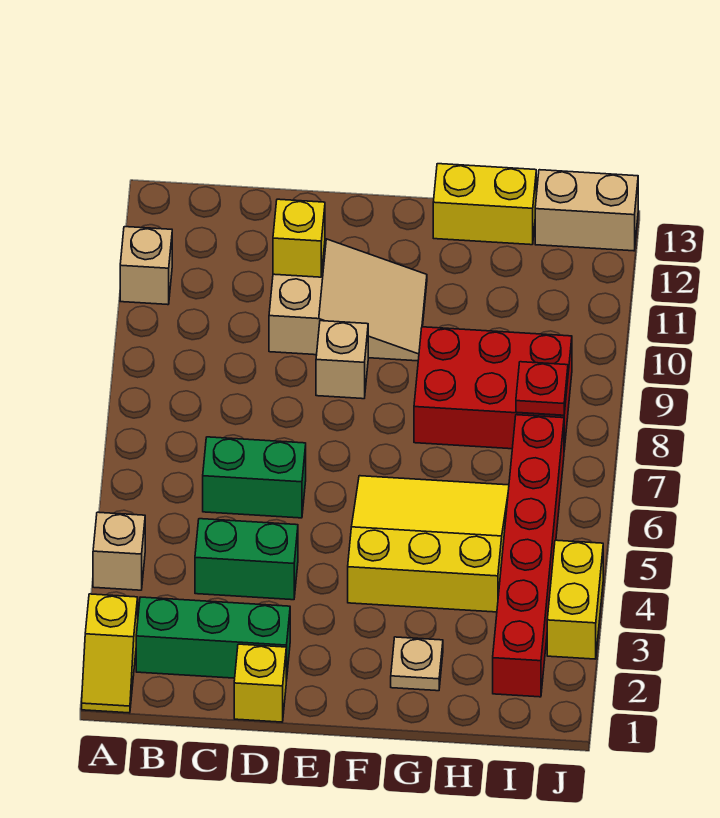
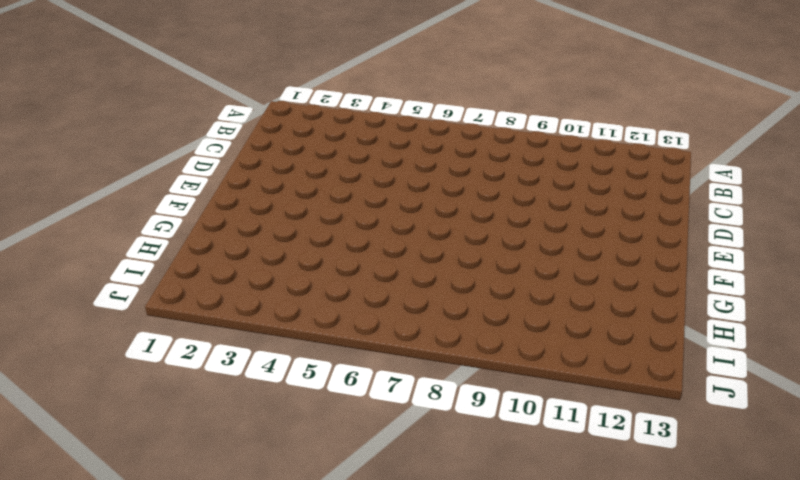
none -> yellow 1x2 slope [82,594,138,713]
none -> tan 1x1 brick [93,512,145,590]
none -> tan 1x1 brick [120,227,172,305]

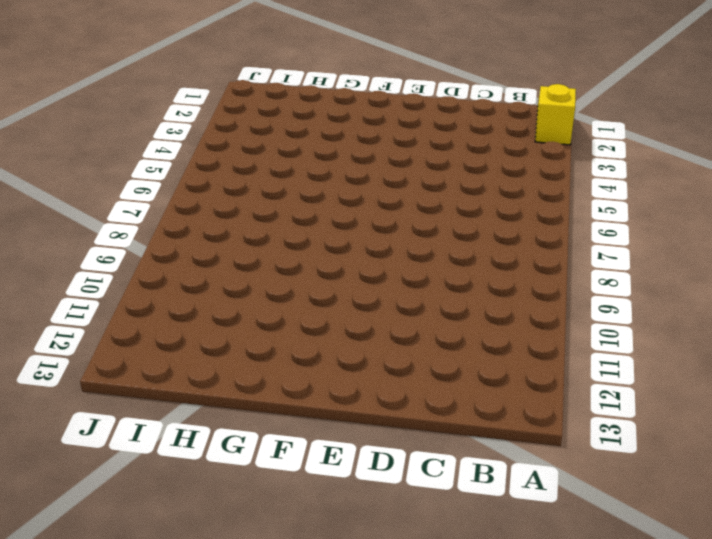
none -> tan 1x1 brick [93,512,145,590]
none -> tan 1x1 brick [120,227,172,305]
none -> green 1x3 brick [136,597,290,681]

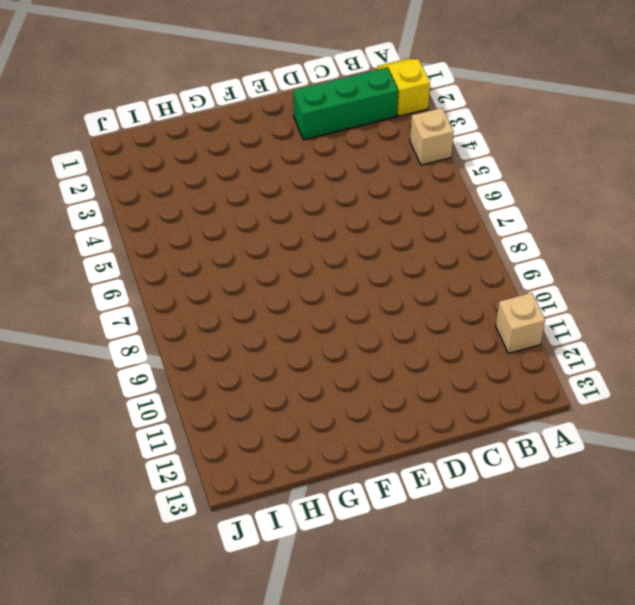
none -> green 1x2 brick [195,519,298,600]
none -> green 1x2 brick [203,437,306,518]
none -> yellow 1x1 brick [234,644,286,722]

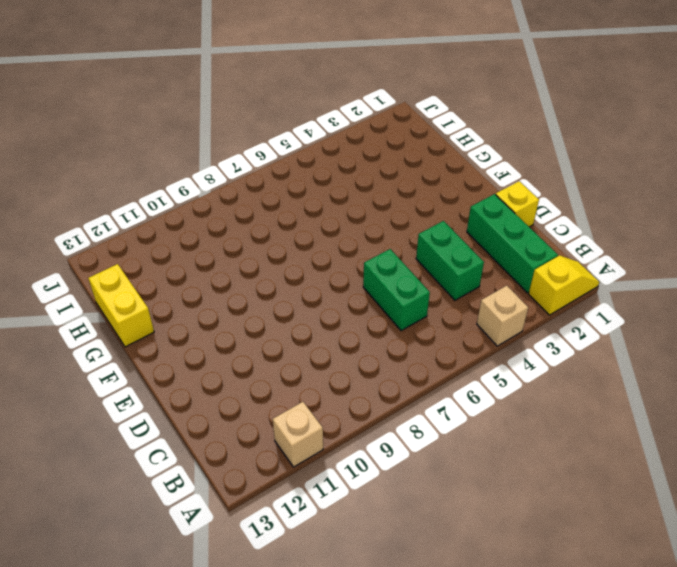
none -> tan 2x3 slope [269,239,427,361]
none -> tan 1x1 brick [316,321,368,399]
none -> yellow 3x3 slope [348,476,509,612]

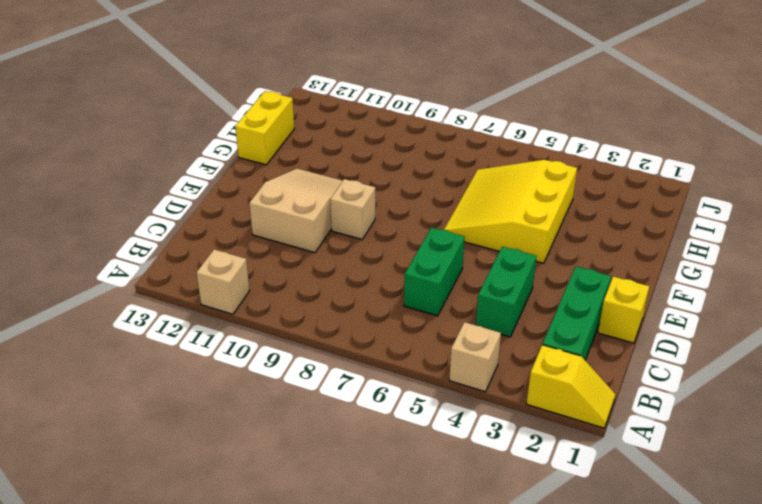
none -> tan 1x1 plate [391,637,443,691]
none -> red 2x3 brick [414,327,572,449]
none -> red 1x6 brick [493,415,564,697]

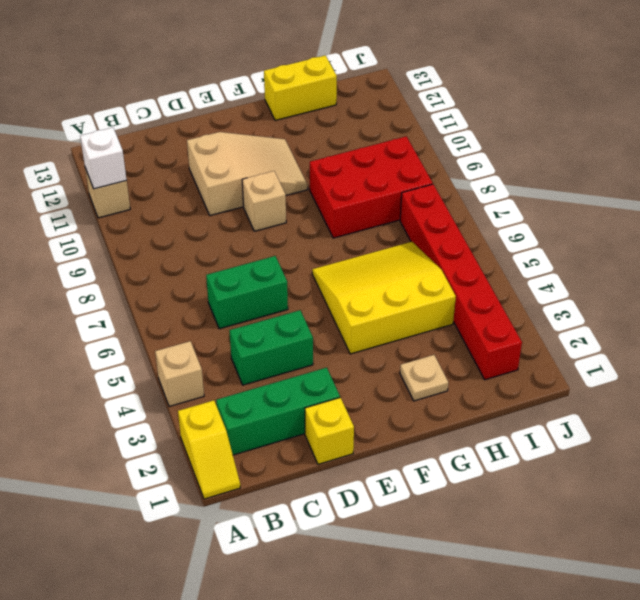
white 1x1 brick [80,128,127,189] -> none
none -> tan 1x2 brick [535,170,638,251]
none -> yellow 1x2 brick [547,540,603,659]
none -> yellow 1x1 brick [273,199,325,277]

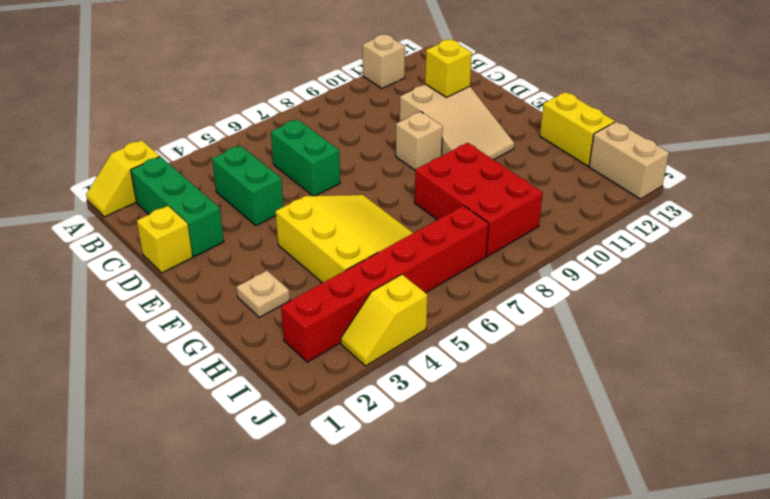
yellow 1x2 slope [341,274,427,366] -> yellow 1x2 brick [547,540,603,659]
none -> tan 1x1 brick [93,512,145,590]
none -> red 1x1 plate [516,362,568,415]

